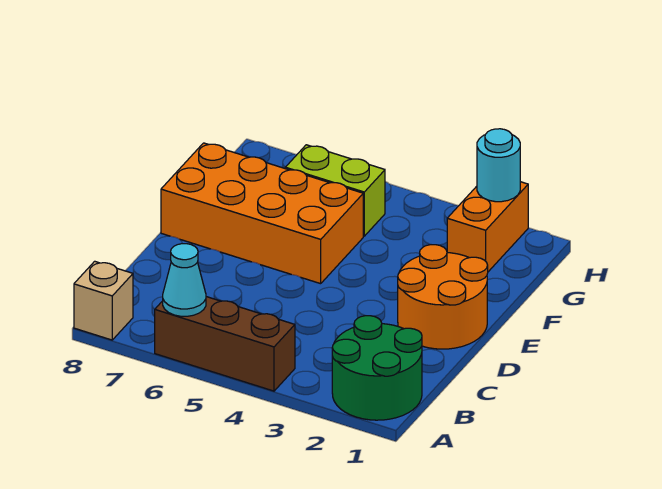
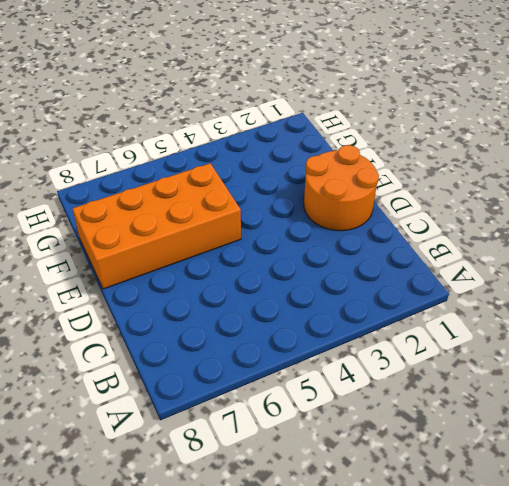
none -> green 2x2 round brick [332,316,422,420]
none -> brown 1x3 brick [155,297,295,391]

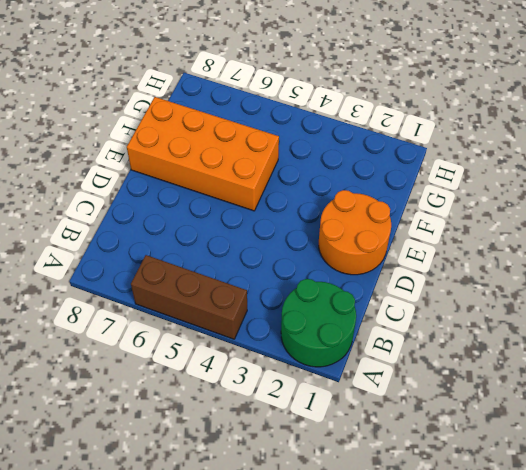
none -> tan 1x1 brick [74,261,133,340]
none -> orange 1x2 brick [447,182,528,272]

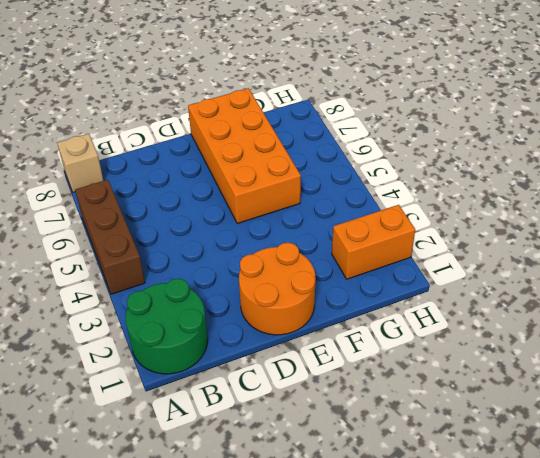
none -> lime 1x2 brick [285,145,385,236]
none -> cyan 1x1 cone [163,244,206,316]

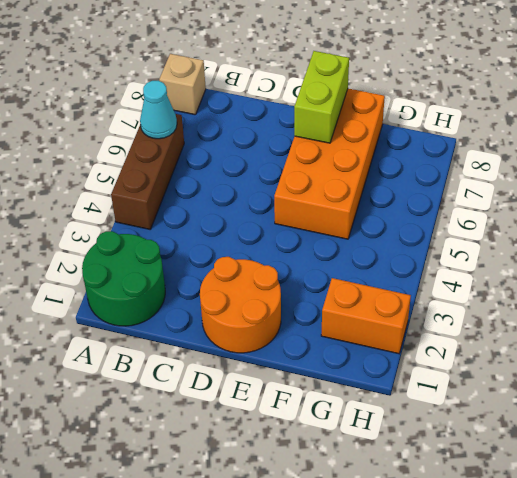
lime 1x2 brick [294,51,349,143] -> lime 1x2 brick moved to [285,145,385,236]
none -> cyan 1x1 round brick [477,129,520,202]

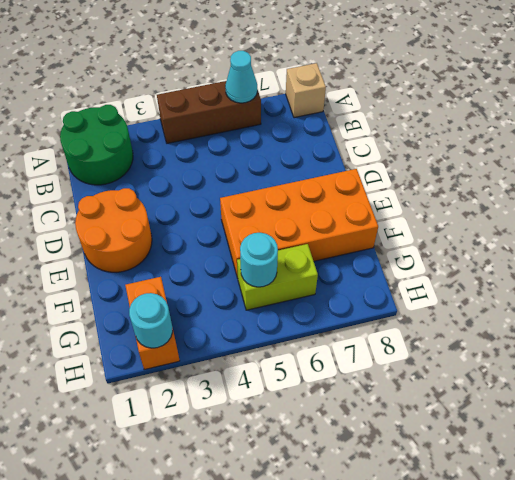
cyan 1x1 round brick [240,233,278,287] -> none

